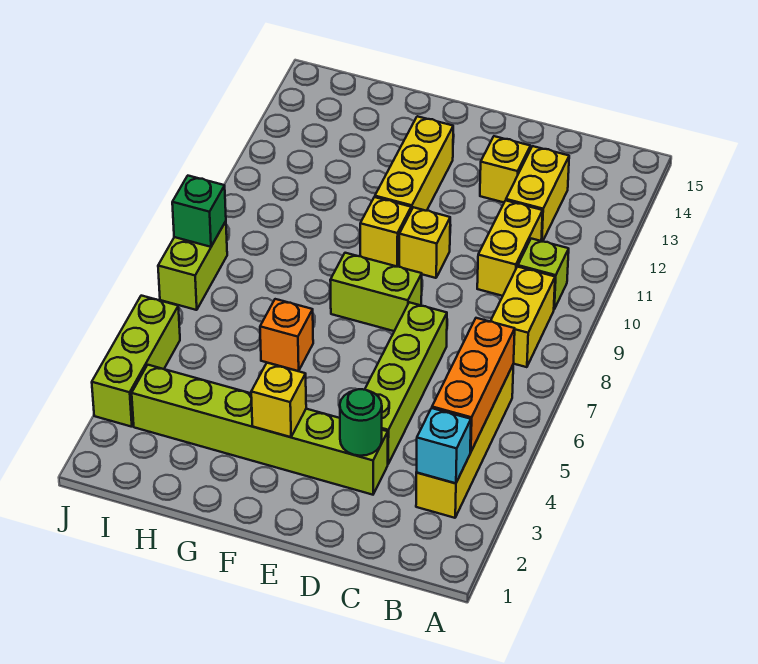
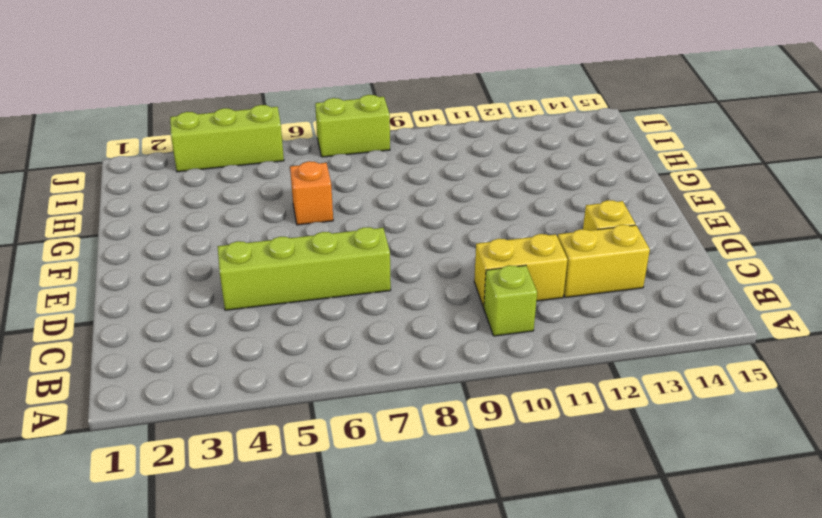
none -> yellow 1x4 brick [416,365,513,518]
none -> yellow 1x2 brick [490,267,555,367]
none -> lime 1x6 brick [132,365,388,495]

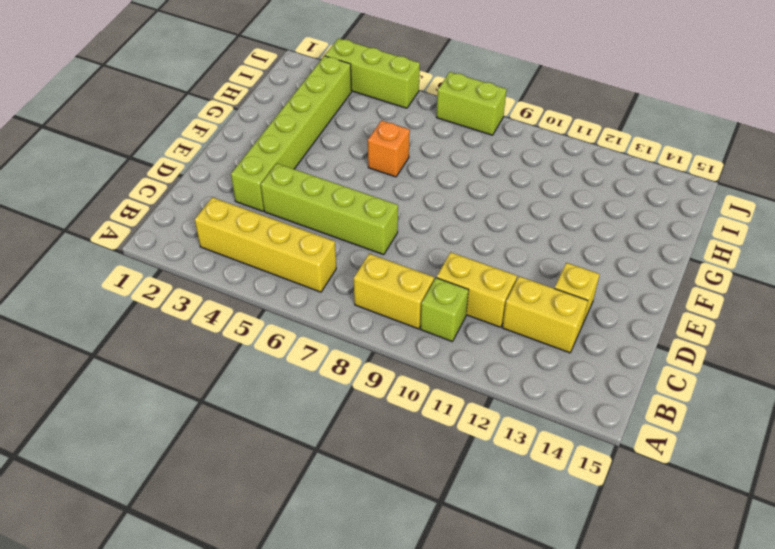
none -> lime 1x2 brick [330,253,422,331]
none -> yellow 1x1 brick [399,207,450,278]
none -> yellow 1x1 brick [360,197,411,267]

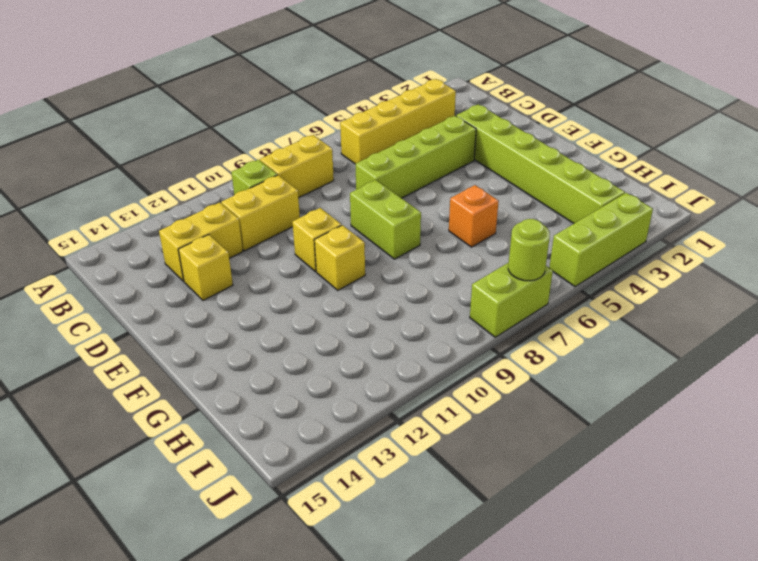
lime 1x1 round brick [508,219,550,281] -> none
none -> yellow 1x3 brick [375,116,453,211]
none -> cyan 1x1 brick [417,408,471,483]
none -> orange 1x3 brick [432,318,515,452]

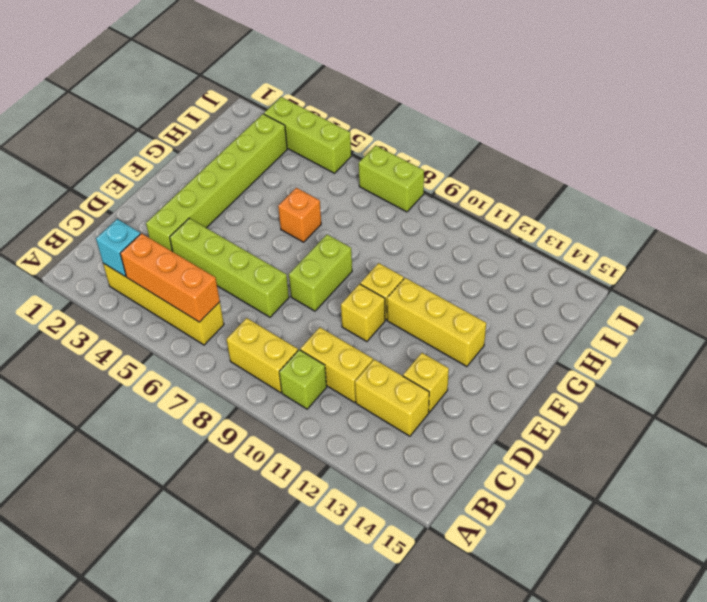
none -> green 1x1 round brick [340,389,382,456]
none -> yellow 1x1 brick [251,363,306,437]
none -> green 1x1 brick [172,176,226,247]

